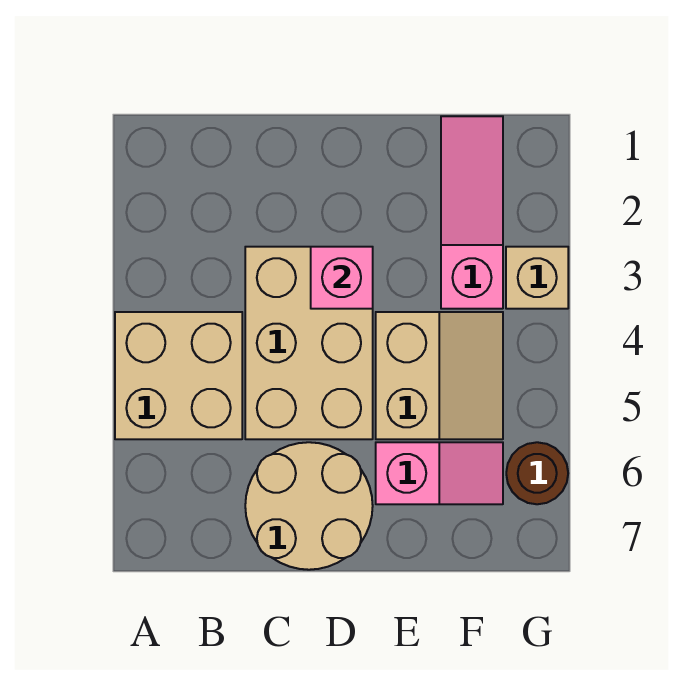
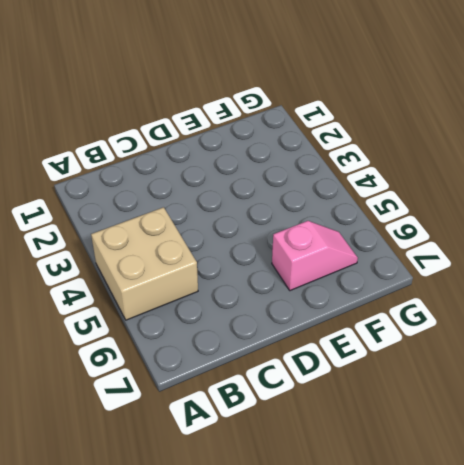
none -> tan 2x3 brick [245,247,373,439]
none -> tan 2x2 round brick [245,442,373,570]

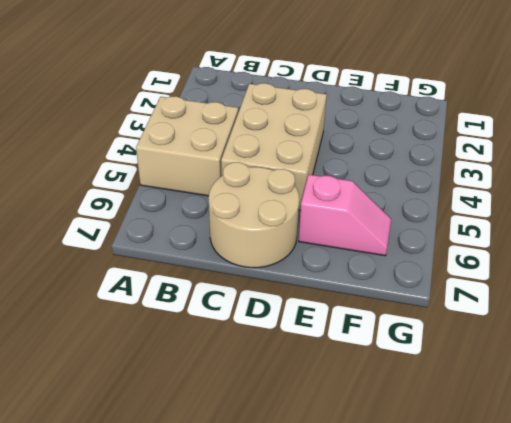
none -> tan 2x2 slope [376,312,503,439]
none -> pink 1x3 slope [441,116,503,309]

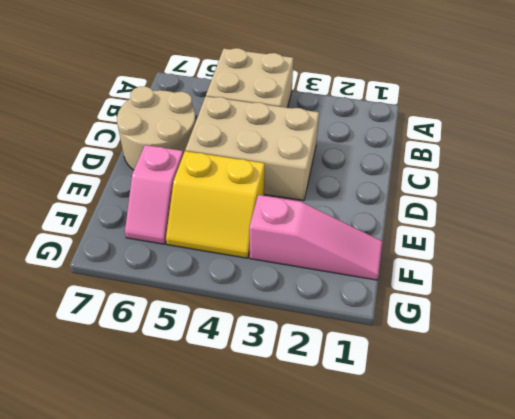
yellow 2x2 slope [166,151,265,258] -> tan 2x2 slope [376,312,503,439]
none -> tan 1x1 brick [506,247,568,309]
none -> brown 1x1 round brick [506,442,568,504]

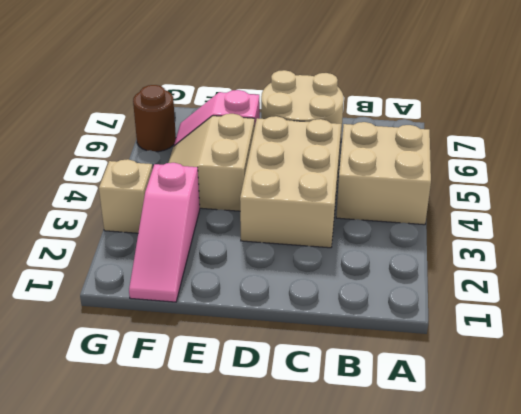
none -> pink 1x1 brick [311,247,373,309]

